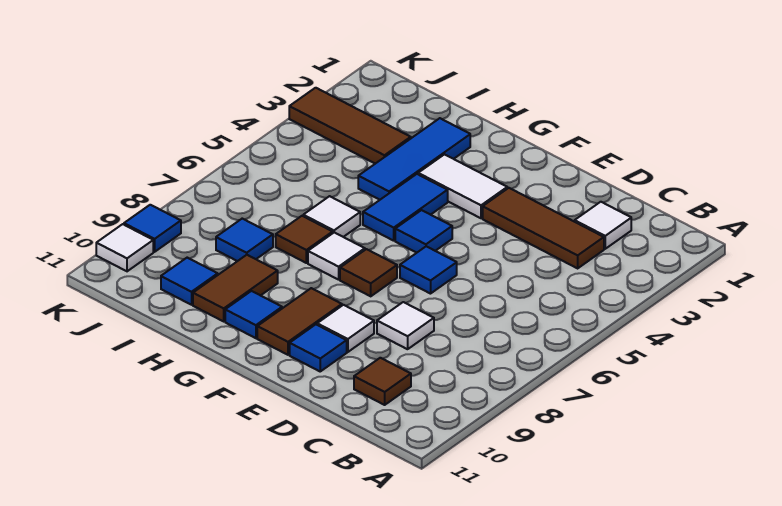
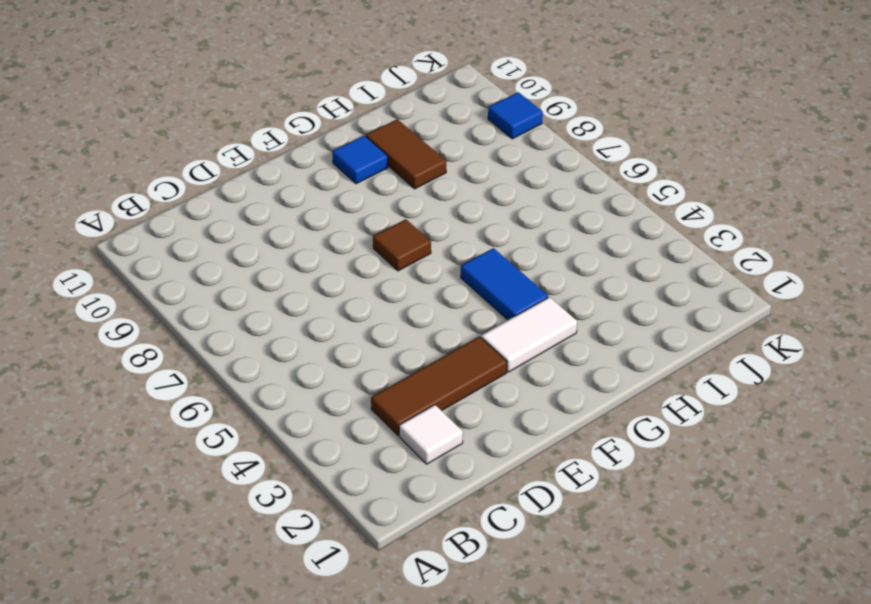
none -> brown 1x1 tile [354,358,411,405]
none -> white 1x1 tile [377,302,434,349]
none -> blue 1x1 tile [400,246,457,294]

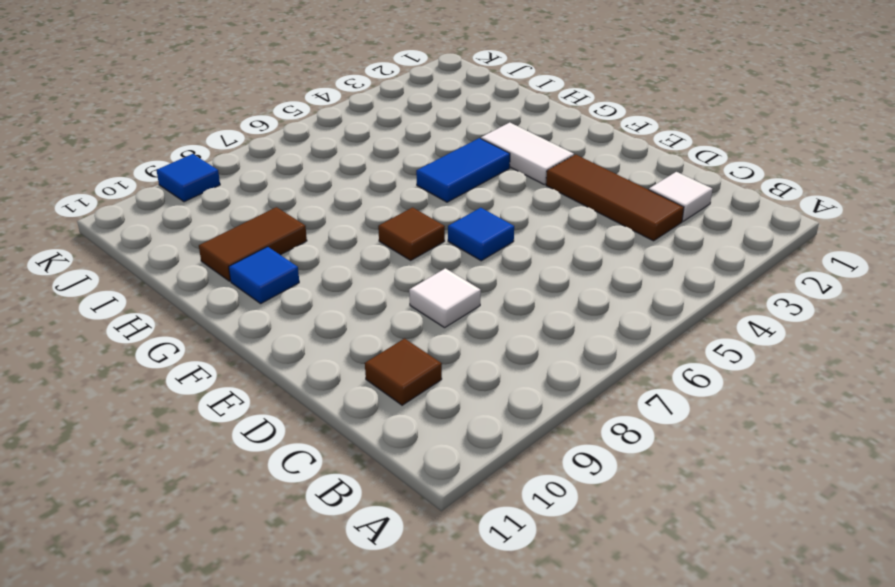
none -> white 1x1 tile [317,305,374,352]
none -> blue 1x1 tile [290,325,347,371]
none -> blue 1x1 tile [395,210,452,253]

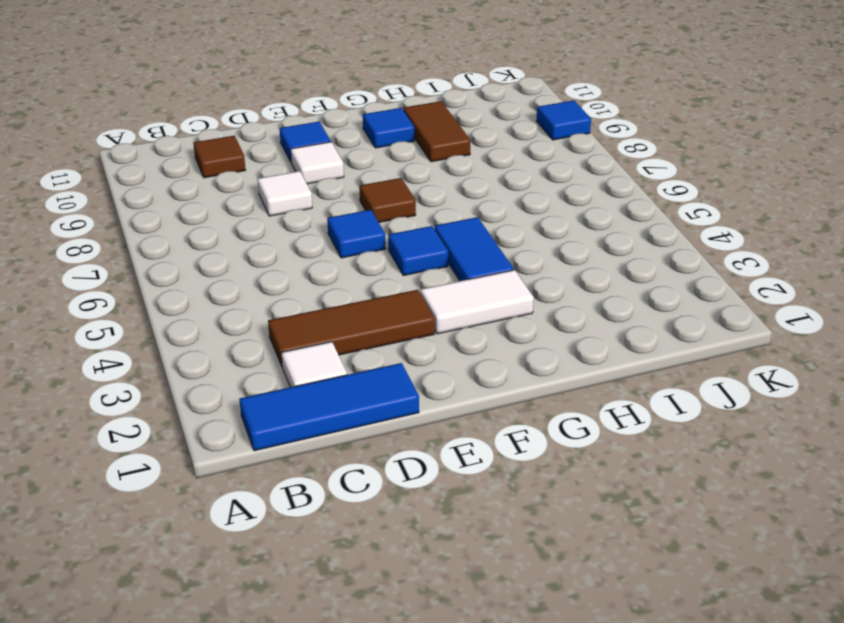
blue 1x3 tile [239,363,419,451] -> blue 1x3 tile turned to [358,118,470,200]
none -> brown 1x2 tile [257,288,342,355]
none -> white 1x1 tile [308,232,365,280]
none -> white 1x1 tile [303,196,360,237]

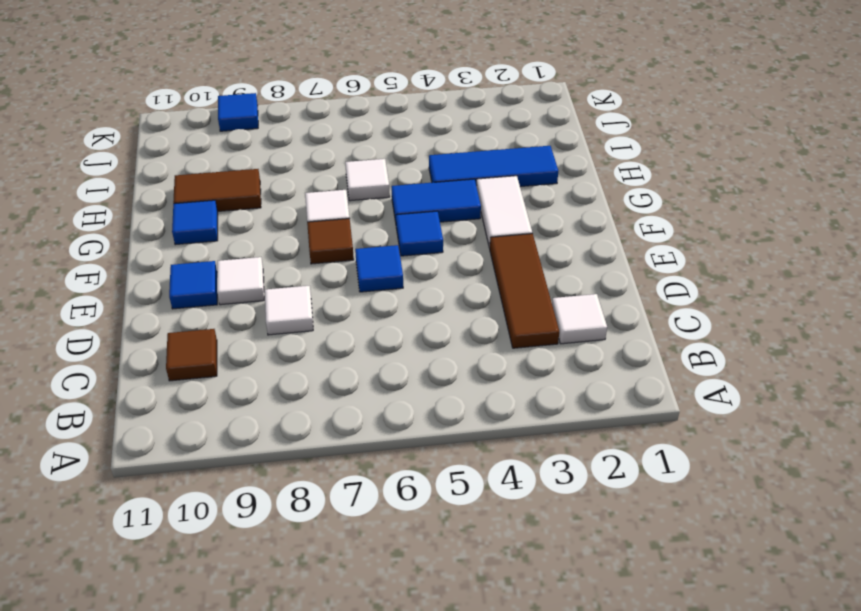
none -> brown 1x2 tile [257,288,342,355]
none -> brown 1x1 tile [276,216,333,263]
none -> brown 1x3 tile [289,88,411,164]

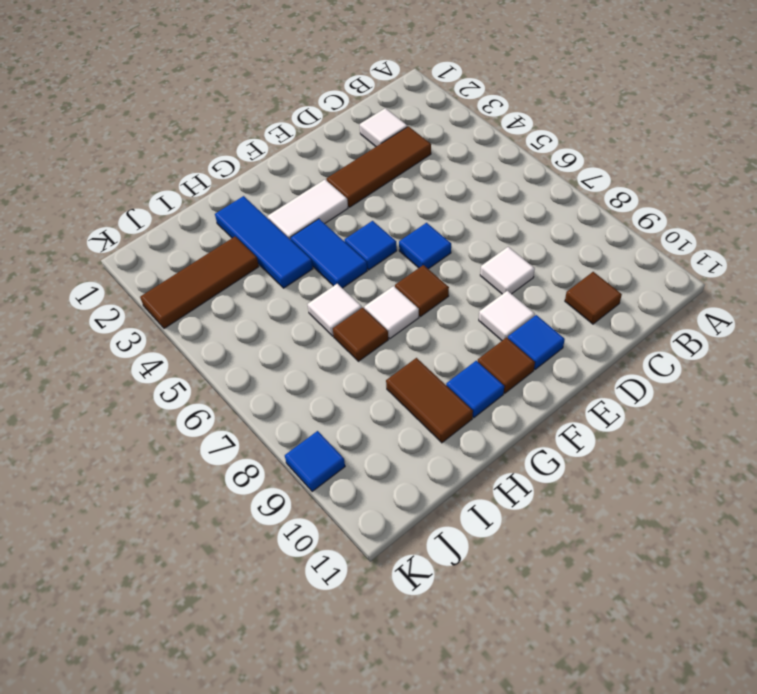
brown 1x1 tile [478,337,535,393] -> brown 1x2 tile [257,288,342,355]
none -> blue 1x1 tile [216,219,273,261]
none -> blue 1x1 tile [161,258,218,305]
none -> white 1x1 tile [96,224,153,271]

